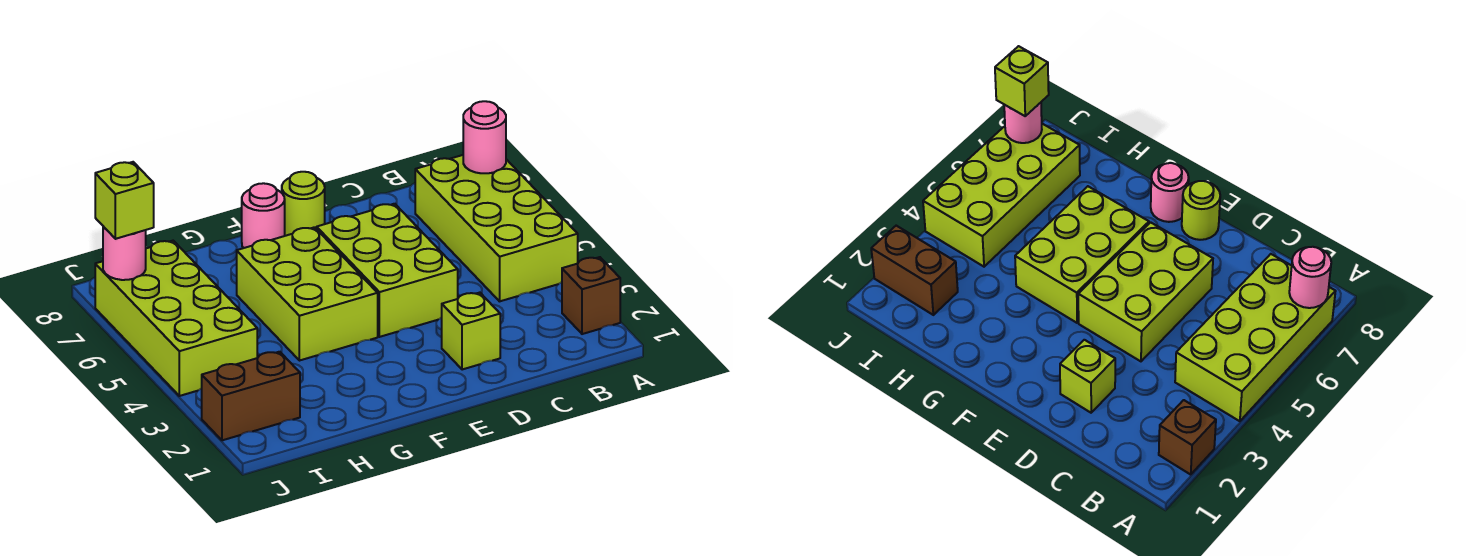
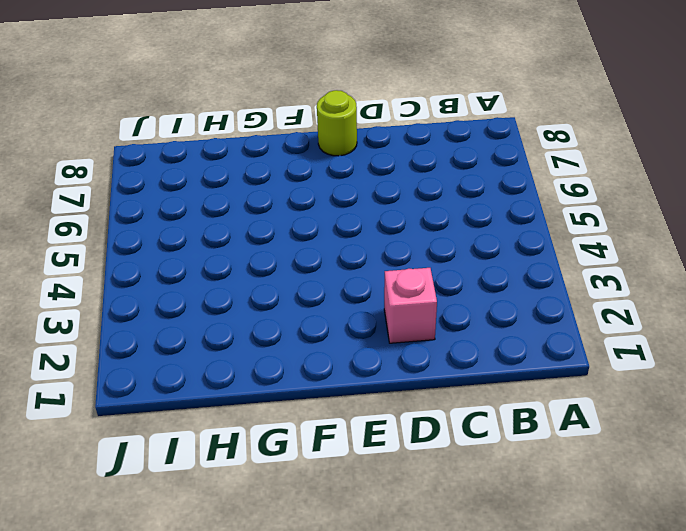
pink 1x1 brick [384,268,437,343] -> lime 1x1 brick [442,293,500,370]
none -> brown 1x1 brick [562,257,620,334]
none -> lime 2x4 brick [415,155,578,301]
none -> lime 2x3 brick [317,204,458,337]

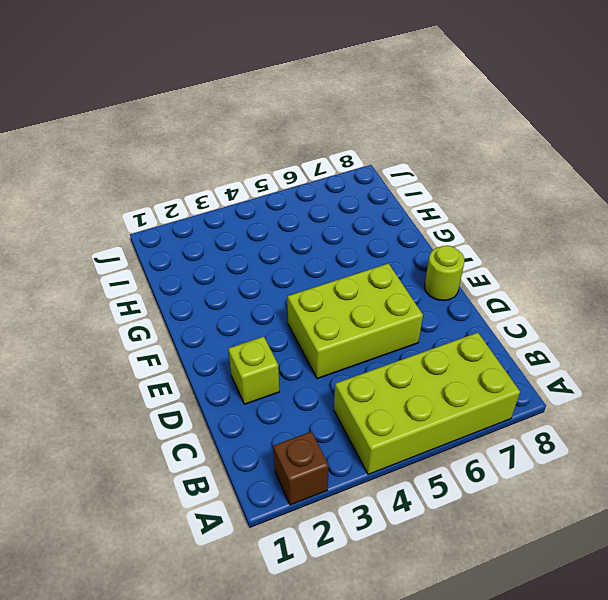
none -> lime 2x3 brick [237,227,378,361]
none -> pink 1x1 round brick [242,183,285,248]
none -> brown 1x2 brick [202,352,300,440]

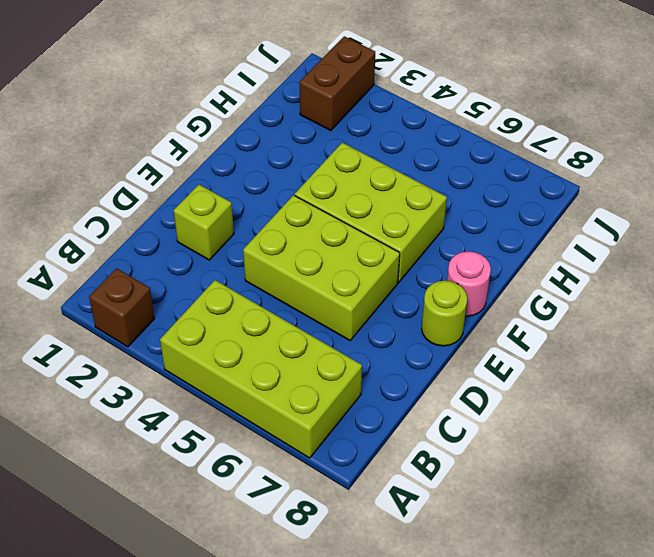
none -> lime 2x4 brick [95,241,257,396]
none -> pink 1x1 round brick [463,101,506,173]
none -> pink 1x1 round brick [103,226,146,280]

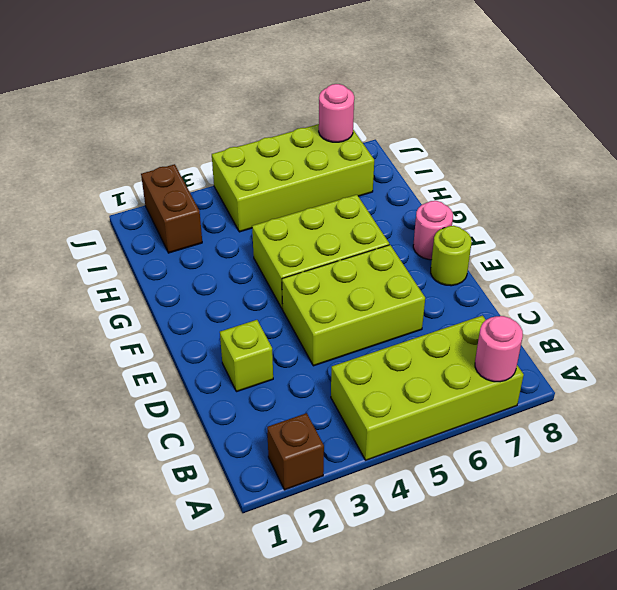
none -> lime 1x1 brick [95,162,154,239]

